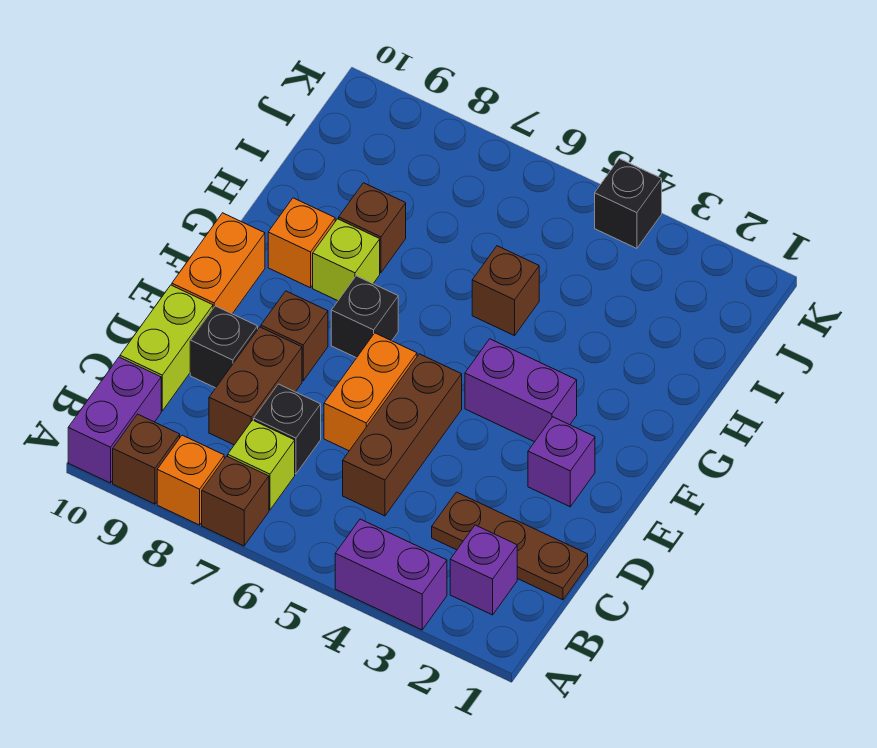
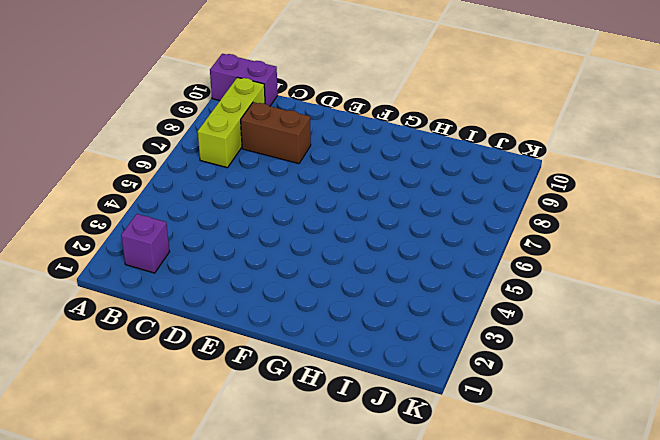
lime 1x3 brick [198,77,265,168] -> lime 1x1 brick [228,420,295,510]
none -> purple 1x2 brick [335,519,447,630]
none -> brown 1x1 brick [202,456,269,546]
none -> orange 1x1 brick [157,435,224,525]

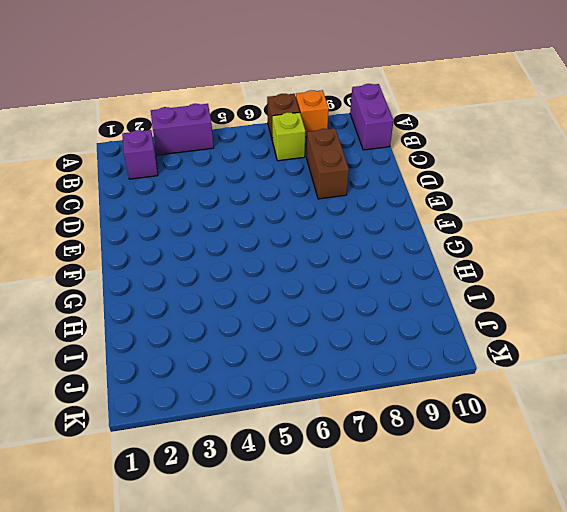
none -> brown 1x1 brick [113,414,180,504]
none -> brown 1x3 plate [432,492,588,600]
none -> brown 1x3 brick [343,354,462,516]

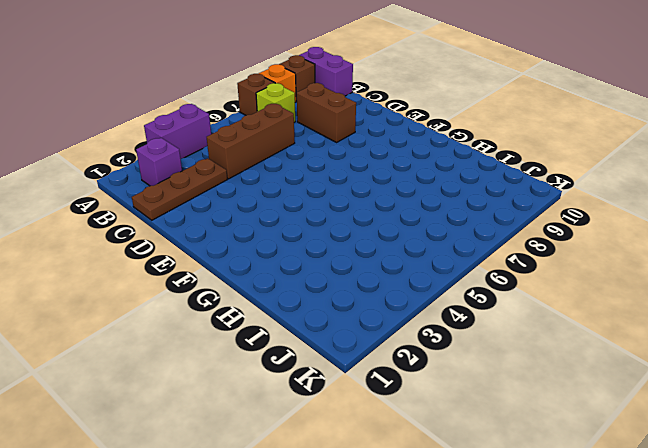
brown 1x3 brick [207,103,295,179] -> brown 1x3 brick turned to [343,354,462,516]
none -> black 1x1 brick [254,384,321,474]
none -> lime 1x2 brick [120,285,213,411]
none -> orange 1x2 brick [324,333,417,451]

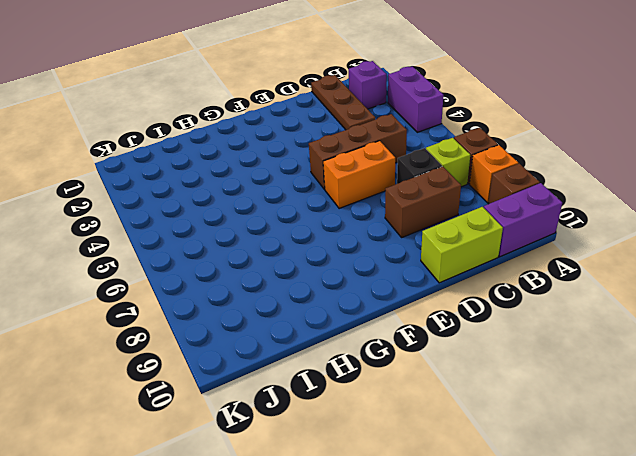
none -> black 1x1 brick [190,306,258,388]
none -> purple 1x1 brick [528,417,595,507]
none -> brown 1x1 brick [261,291,328,381]

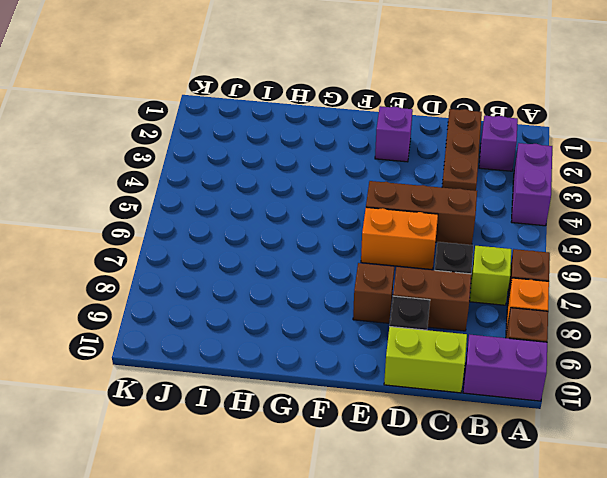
none -> orange 1x2 brick [172,213,265,314]
none -> purple 1x2 brick [465,339,577,442]
none -> black 1x1 brick [331,276,398,358]

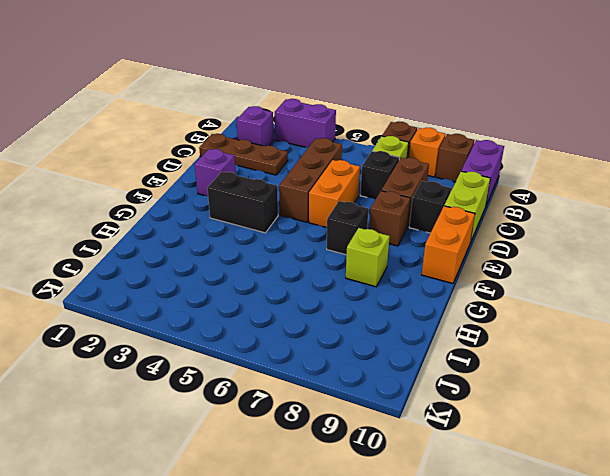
black 1x2 brick [207,172,278,233] -> purple 1x2 brick [465,339,577,442]
none -> orange 1x1 brick [268,198,335,288]
none -> brown 1x1 brick [472,246,539,336]
none -> brown 1x1 brick [339,183,406,273]

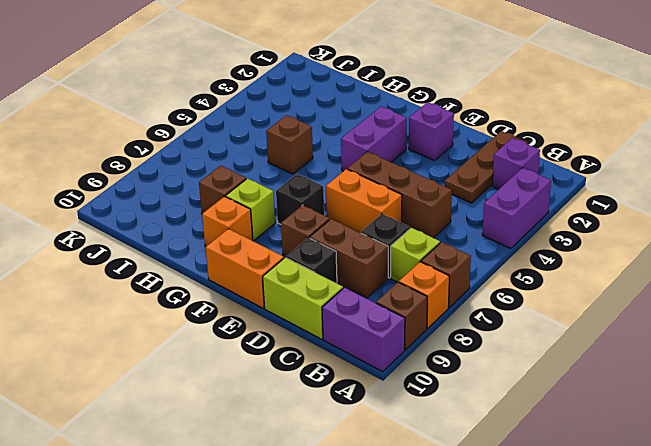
none -> black 1x1 brick [595,159,662,248]

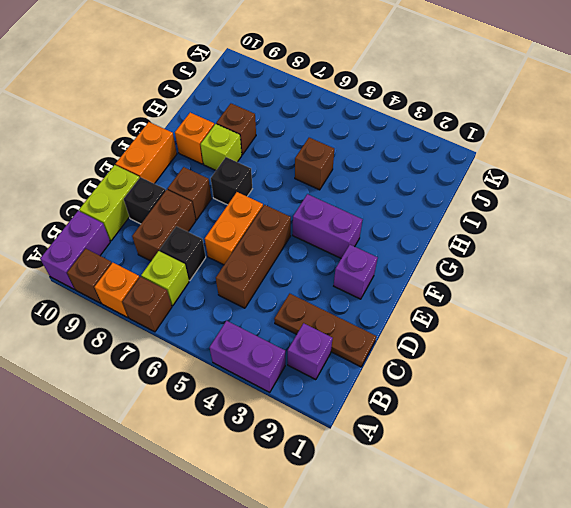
none -> black 1x1 brick [595,159,662,248]

